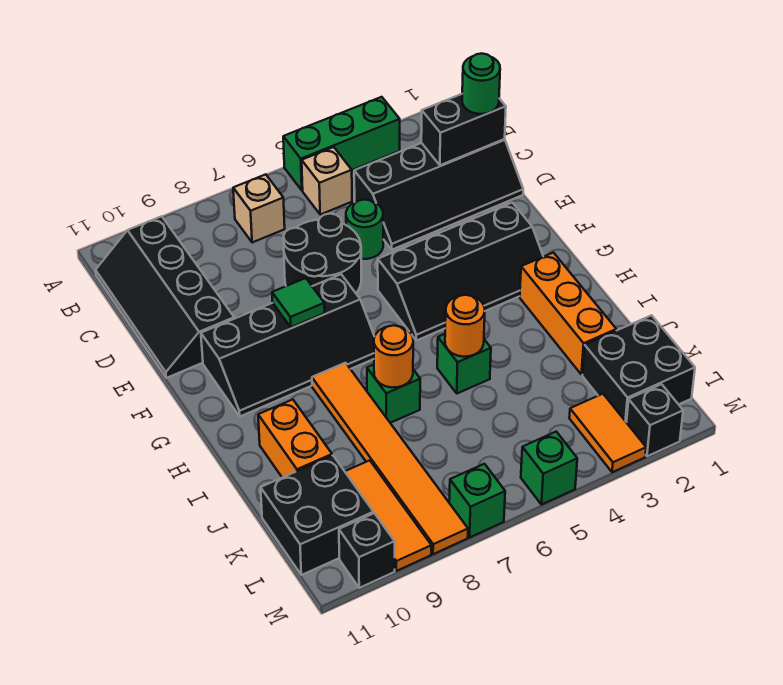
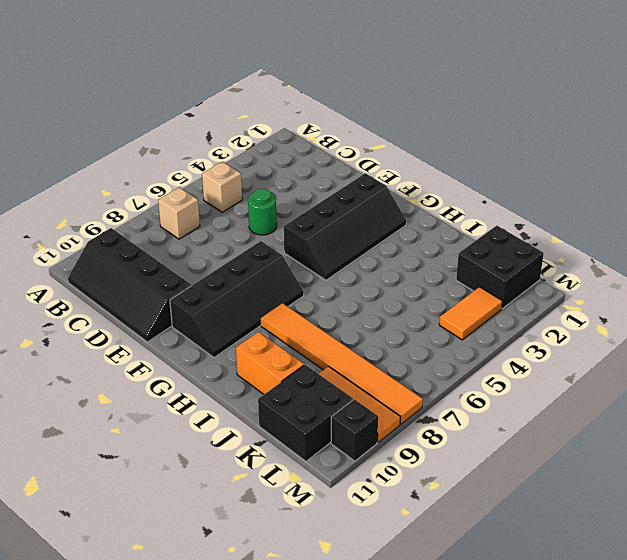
orange 1x2 tile [439,287,503,340] -> orange 1x2 tile turned to [569,394,646,472]
none -> green 1x3 brick [283,97,400,190]
none -> black 2x4 slope [354,139,523,250]
none -> black 2x2 round brick [283,214,361,293]

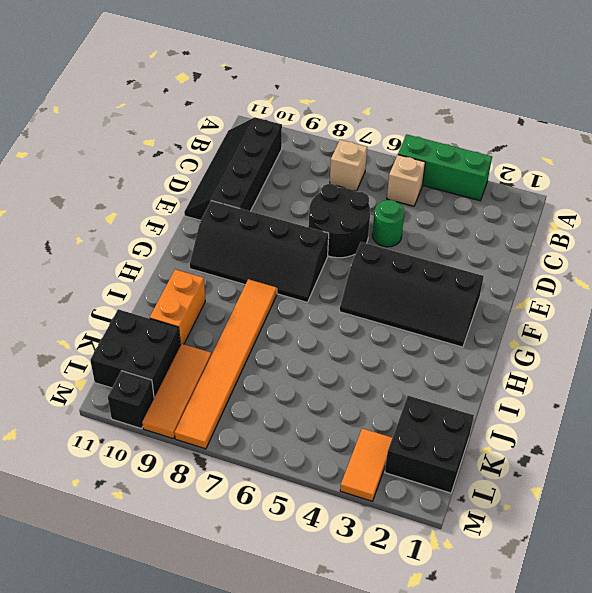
none -> black 2x4 slope [354,139,523,250]
none -> orange 1x3 brick [520,253,616,375]
none -> green 1x1 brick [437,334,491,393]

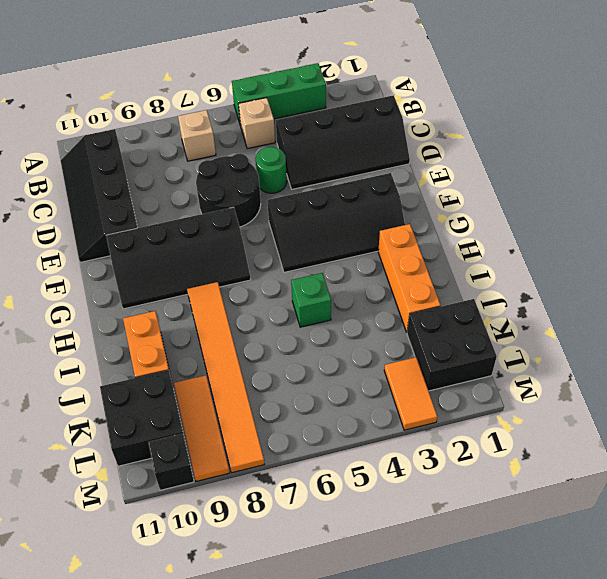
none -> green 1x1 brick [367,365,420,423]
none -> black 1x1 brick [626,384,683,456]
none -> green 1x1 brick [521,432,577,505]

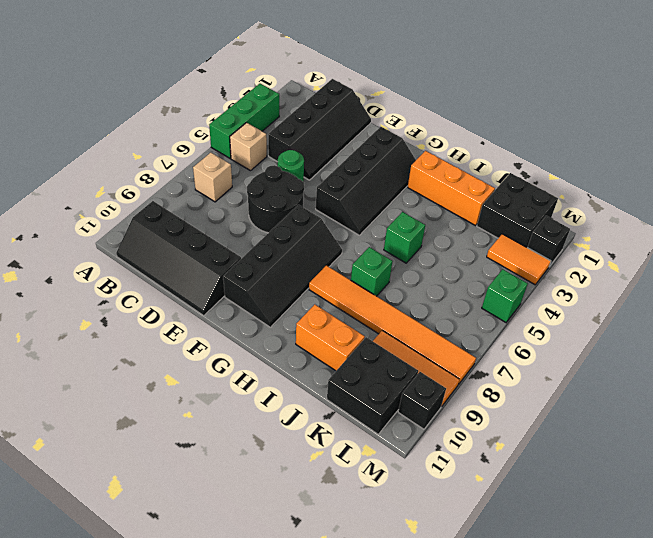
none -> green 1x1 brick [449,464,505,537]
none -> black 1x2 brick [421,94,506,165]
none -> green 1x1 tile [272,278,325,327]

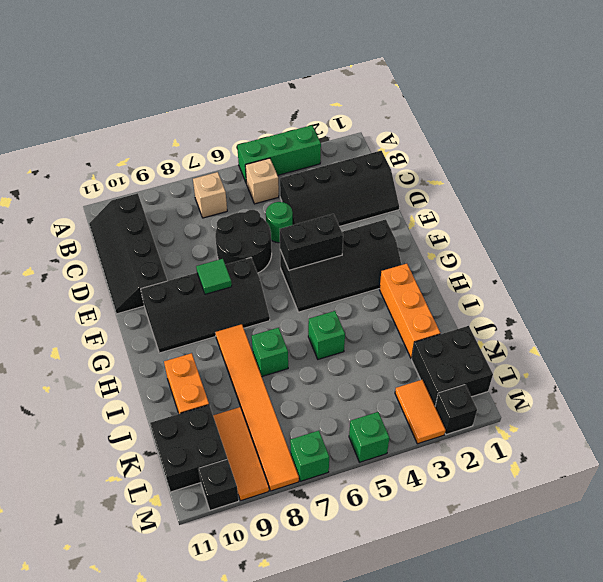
black 1x2 brick [280,214,343,270] -> black 1x2 brick moved to [421,94,506,165]
none -> orange 1x1 round brick [445,295,485,357]
none -> orange 1x1 round brick [374,325,413,388]
none -> green 1x1 round brick [462,53,500,114]

